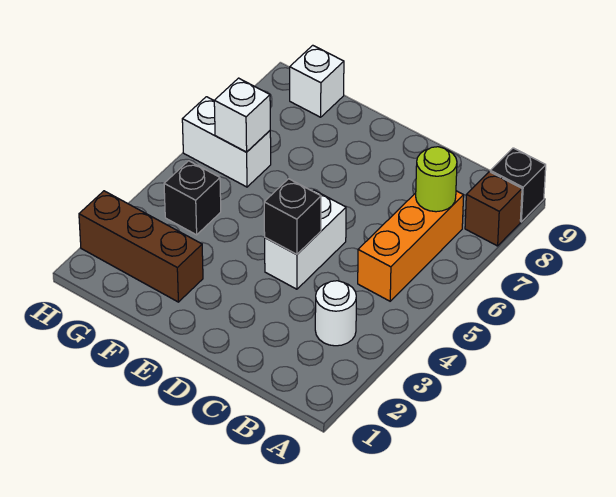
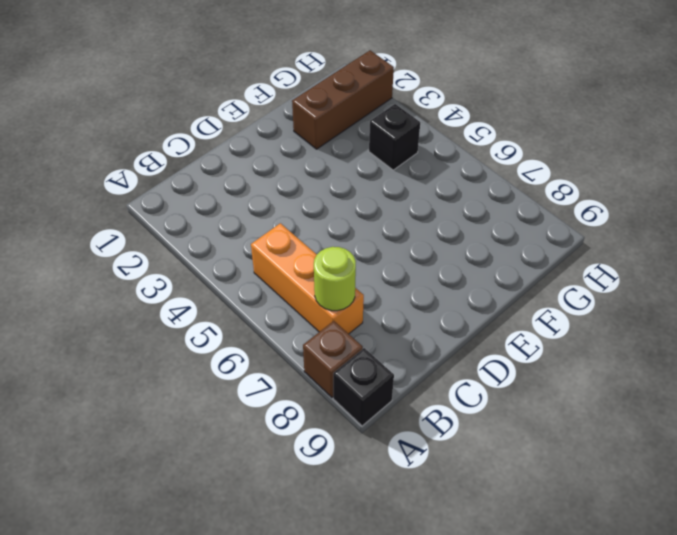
none -> white 1x1 round brick [315,281,356,346]
none -> white 1x2 brick [265,190,346,289]
none -> white 1x2 brick [182,97,271,187]

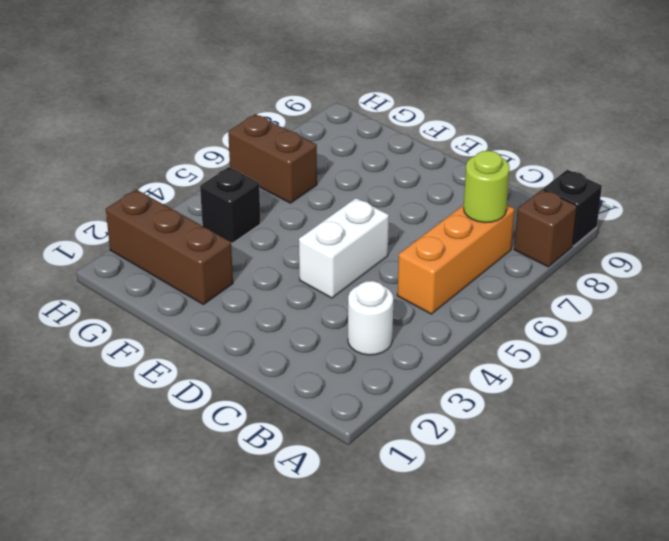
brown 1x2 brick [228,114,317,203] -> white 1x2 brick [182,97,271,187]
none -> white 1x1 brick [290,45,344,117]
none -> black 1x1 brick [264,179,321,254]
none -> white 1x1 brick [214,78,270,152]

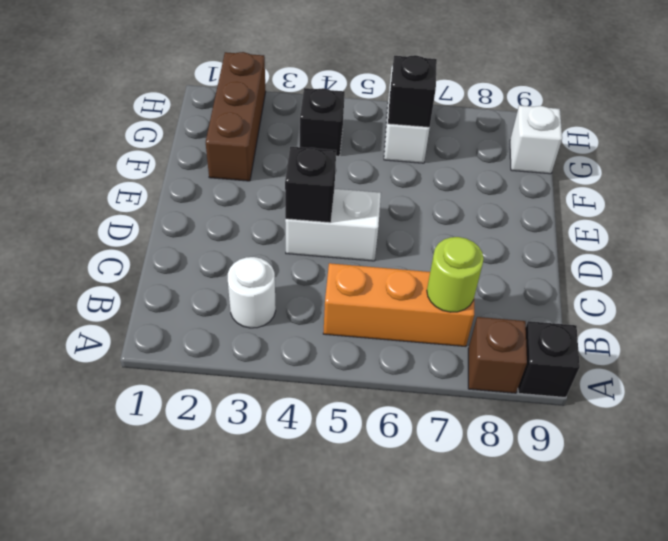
black 1x1 brick [388,55,437,127] -> white 1x1 brick [214,78,270,152]

